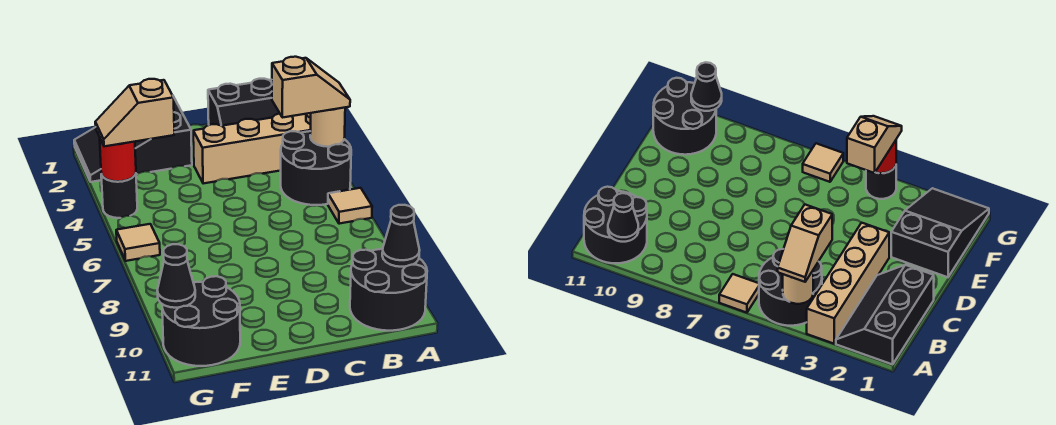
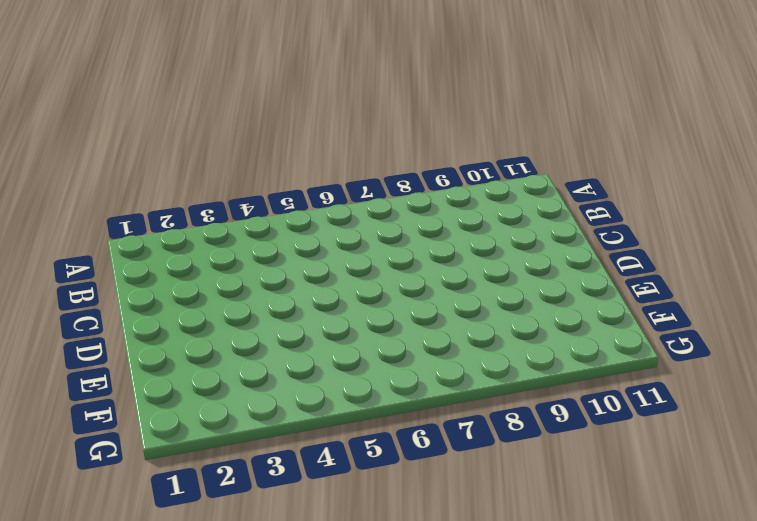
none -> black 2x3 slope [208,79,279,126]
none -> tan 1x4 brick [193,113,311,184]
none -> black 2x2 round brick [281,131,351,205]

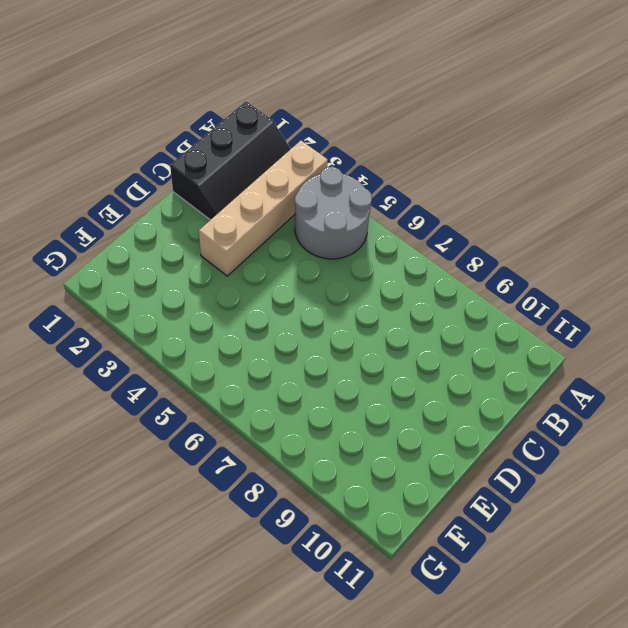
grey 2x2 round brick [295,167,372,259] -> black 2x2 round brick [281,131,351,205]
none -> tan 1x1 tile [328,188,372,224]
none -> black 2x2 round brick [350,249,427,331]
none -> black 2x3 slope [74,96,192,182]

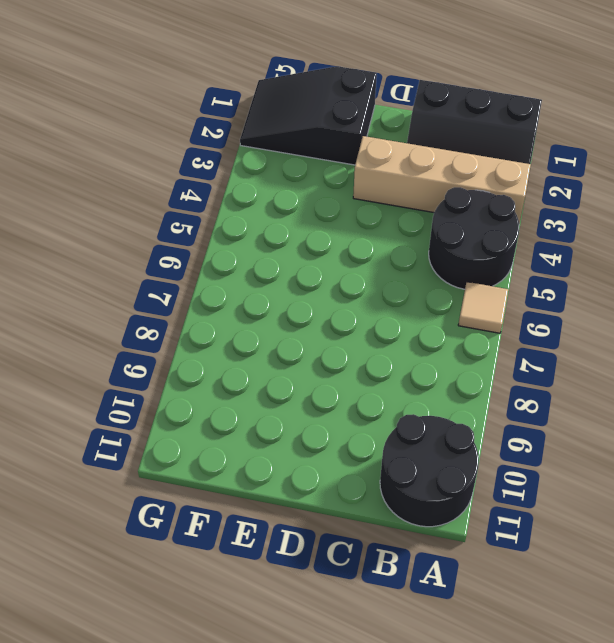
none -> black 2x2 round brick [162,276,240,366]
none -> black 1x1 round brick [101,174,137,218]
none -> tan 1x1 tile [116,224,160,261]

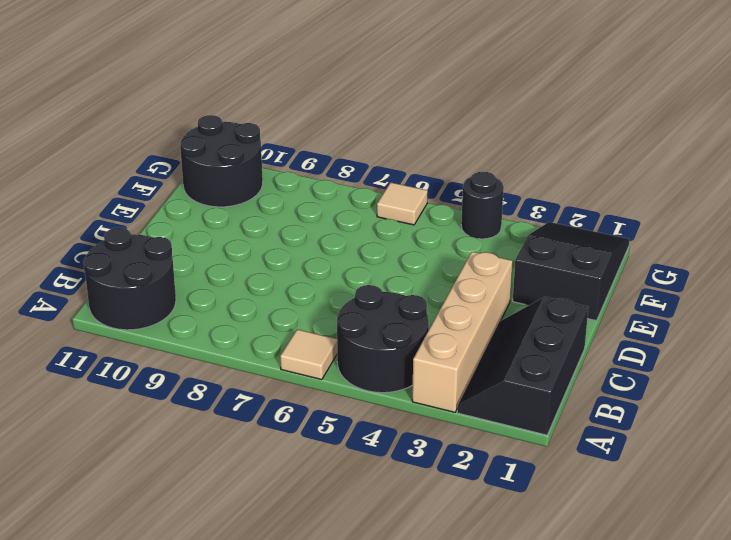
none -> tan 1x1 round brick [310,108,345,147]
none -> black 1x1 cone [382,205,420,267]
none -> red 1x1 round brick [100,139,136,182]

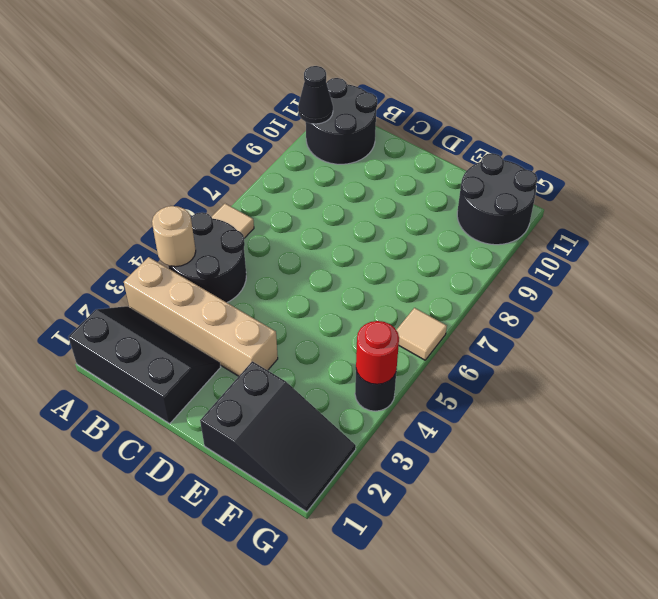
none -> black 1x1 cone [157,244,195,308]
none -> tan 1x2 slope [272,57,350,118]
none -> tan 1x2 slope [95,79,174,146]

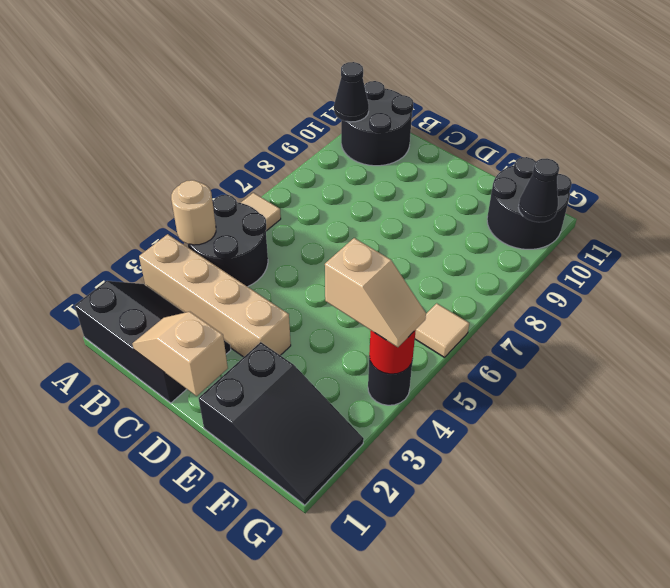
tan 1x2 slope [132,312,228,396] -> tan 1x2 slope moved to [272,57,350,118]

